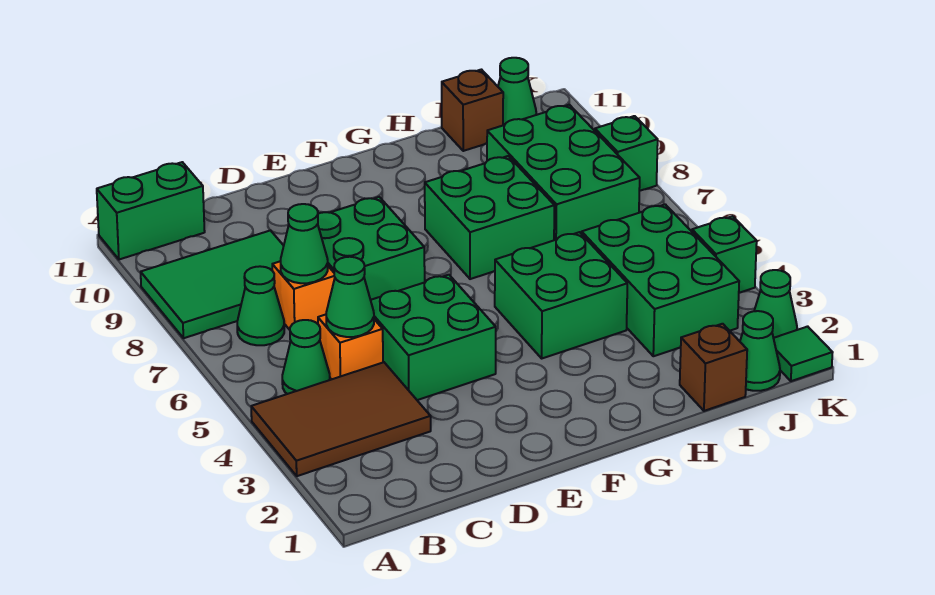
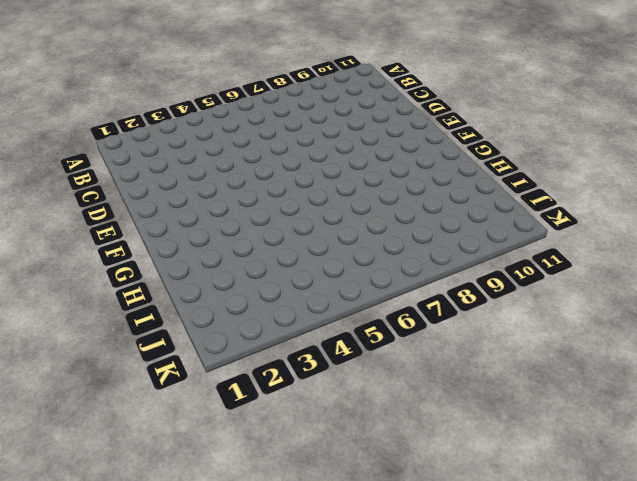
none -> brown 2x3 tile [251,362,431,476]
none -> green 2x3 tile [141,230,284,338]
none -> green 1x2 brick [97,162,205,259]

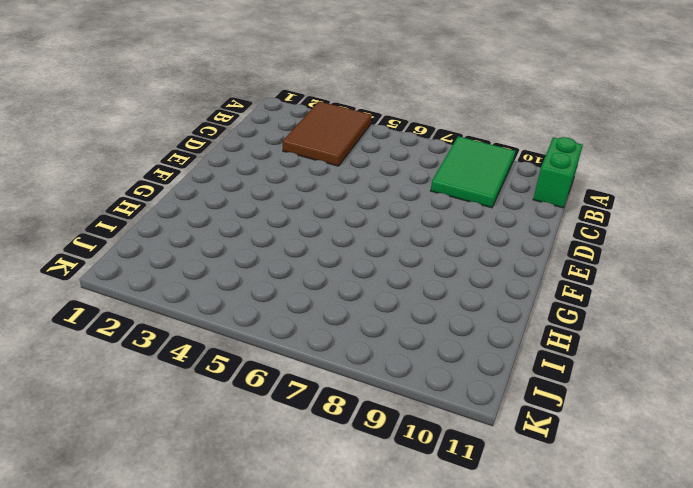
none -> green 1x1 cone [282,320,330,394]
none -> green 1x1 cone [237,266,284,345]
none -> orange 1x1 brick [318,315,383,379]

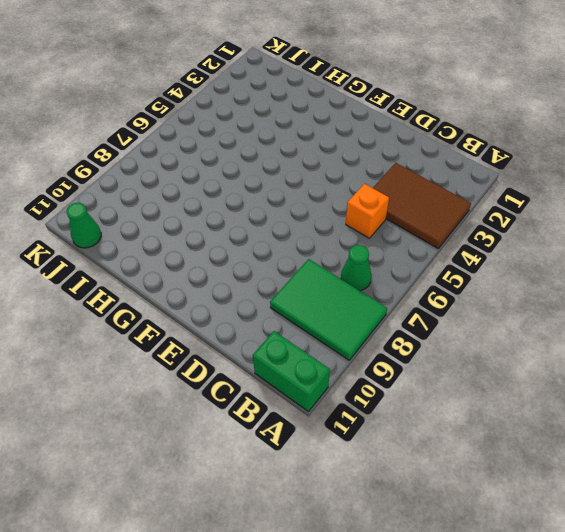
none -> green 1x1 cone [282,320,330,394]
none -> orange 1x1 brick [272,261,335,330]
none -> green 2x2 brick [371,275,496,400]

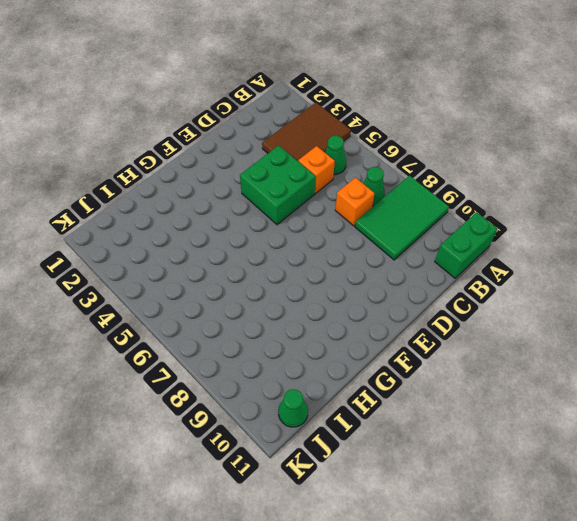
none -> green 2x2 brick [318,197,425,300]
none -> green 2x2 brick [495,232,627,358]
none -> green 2x2 brick [425,156,554,279]

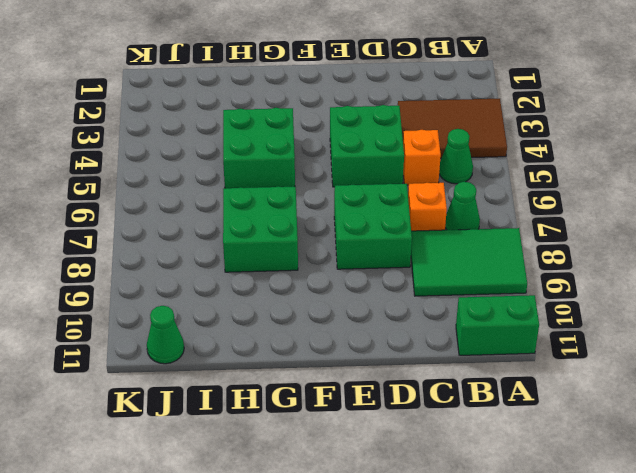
none -> brown 1x1 brick [680,324,747,411]
none -> green 2x3 brick [582,204,739,356]
none -> green 2x3 brick [487,105,640,240]

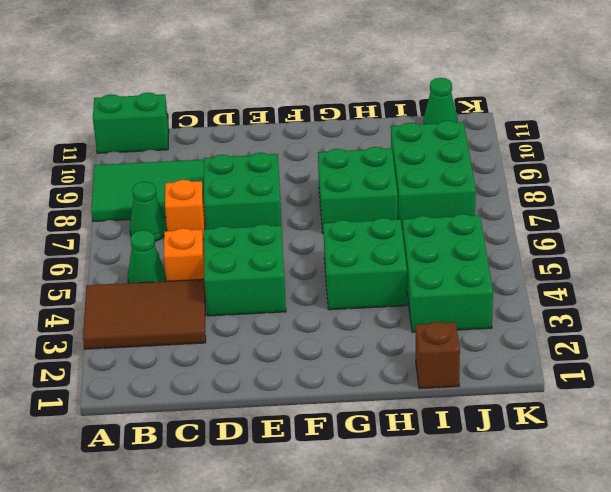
none -> brown 1x1 brick [442,70,503,151]
none -> green 1x1 cone [740,311,780,391]
none -> green 1x1 tile [774,326,833,381]

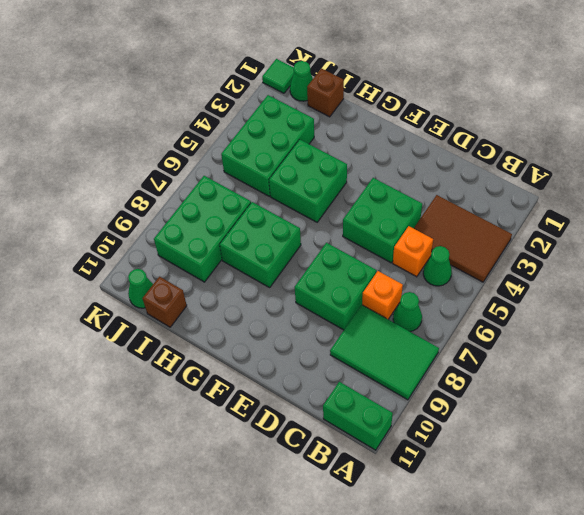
none -> green 1x1 cone [754,270,797,338]
none -> green 1x1 brick [692,216,757,293]
none -> green 1x1 brick [595,116,658,191]

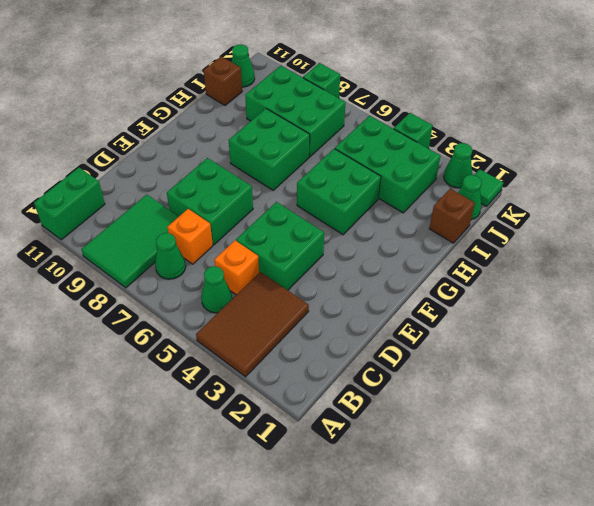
none -> green 1x1 cone [326,257,374,337]
none -> green 1x1 cone [281,204,328,283]

